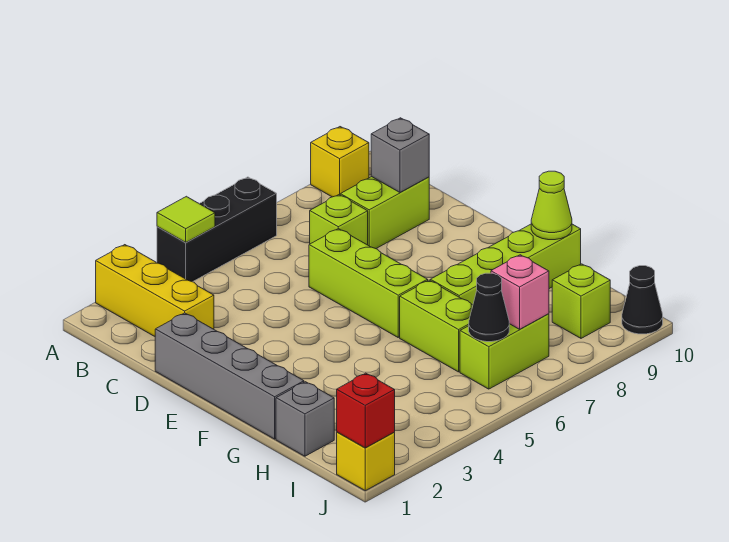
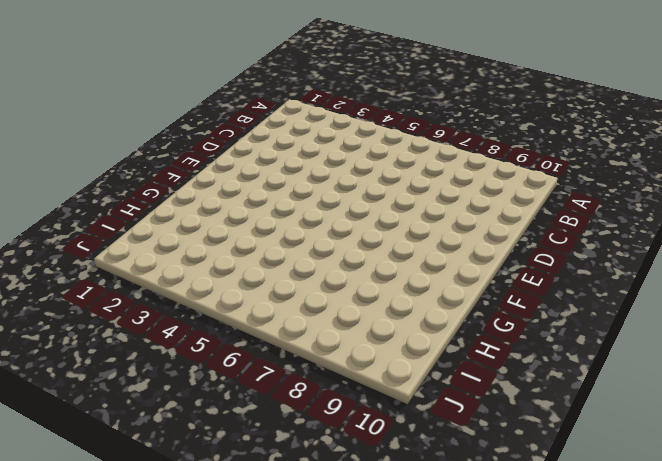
none -> yellow 1x3 brick [96,245,214,336]
none -> black 1x3 brick [157,177,277,282]
none -> yellow 1x1 brick [311,127,369,197]

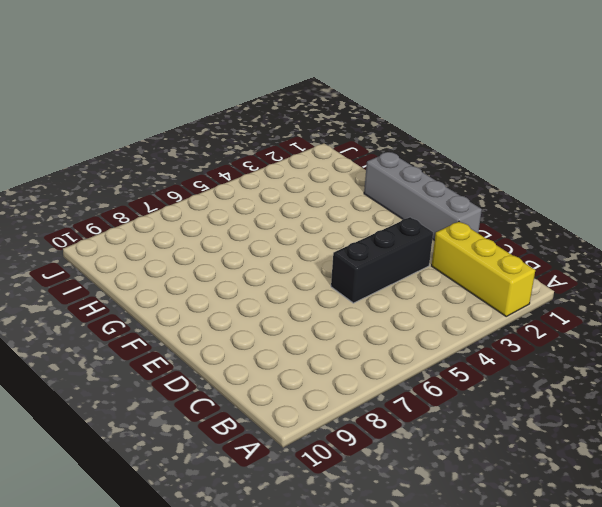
black 1x3 brick [331,217,433,303] -> black 1x3 brick moved to [157,177,277,282]
none -> yellow 1x1 brick [311,127,369,197]
none -> lime 1x1 brick [310,195,368,245]
none -> lime 1x2 brick [340,177,429,249]

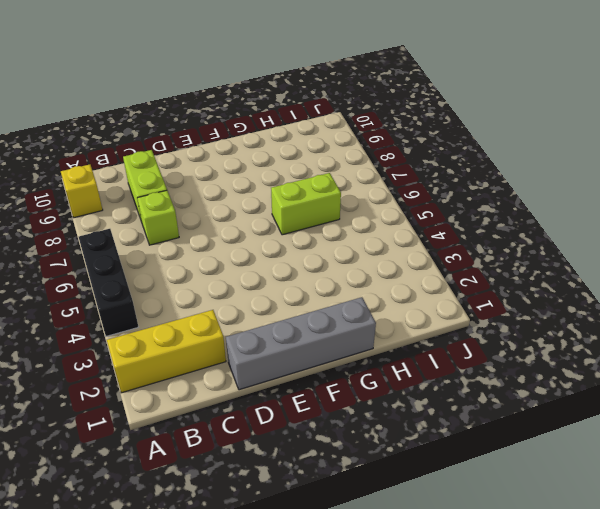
none -> lime 1x3 brick [309,229,428,337]
none -> lime 1x4 brick [430,224,581,305]
none -> grey 1x1 brick [276,382,334,456]

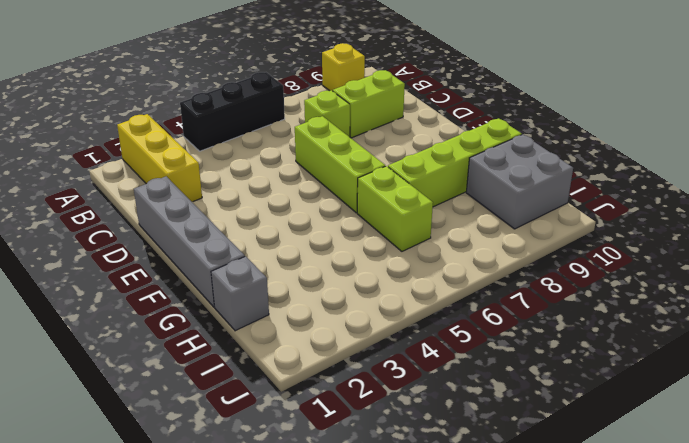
grey 2x2 brick [466,135,573,229] -> lime 1x1 brick [552,264,610,338]
none -> lime 1x2 brick [460,314,549,389]
none -> yellow 1x1 brick [337,432,395,491]
none -> black 1x1 cone [622,266,663,334]

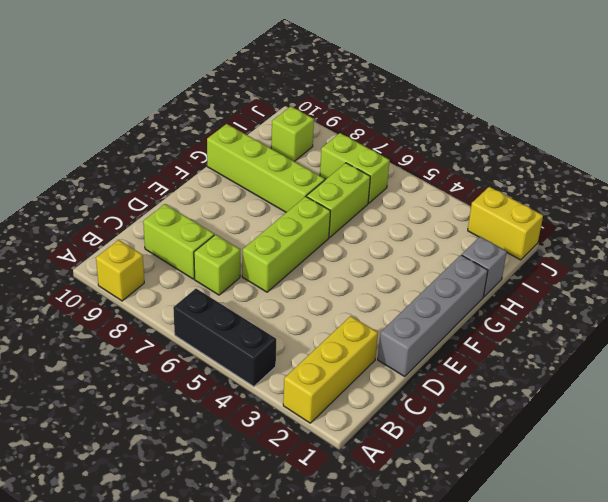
yellow 1x2 brick [468,187,543,260] -> yellow 1x1 brick [337,432,395,491]
none -> black 1x1 cone [622,266,663,334]
none -> lime 1x1 tile [157,196,215,243]
none -> grey 1x1 brick [371,118,429,193]

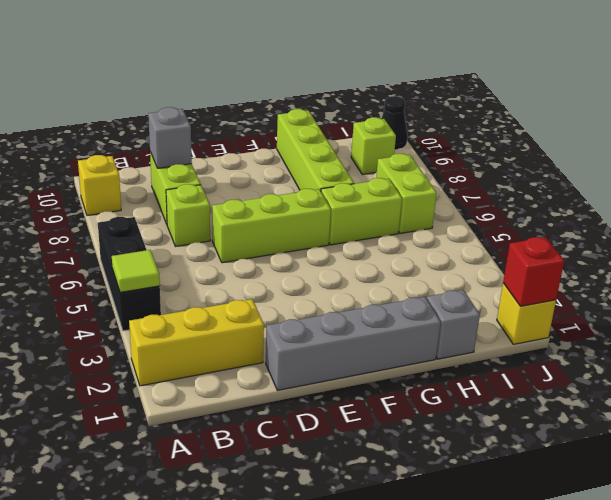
none -> lime 1x1 cone [531,171,572,240]
none -> black 1x1 cone [469,273,509,342]
none -> pink 1x1 brick [491,255,549,329]

